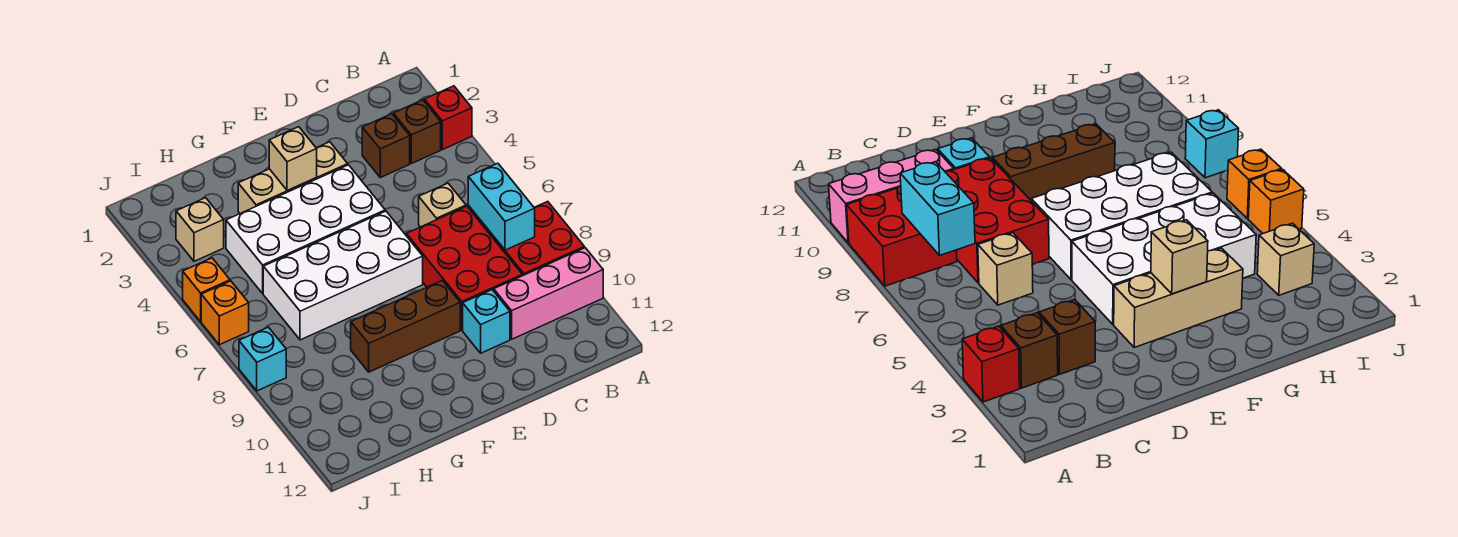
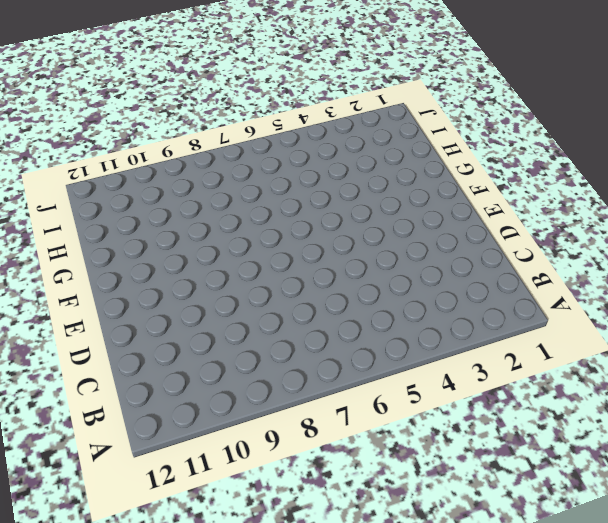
none -> red 1x1 brick [424,86,472,150]
none -> red 2x2 brick [487,201,584,276]
none -> pink 1x3 brick [494,248,603,339]

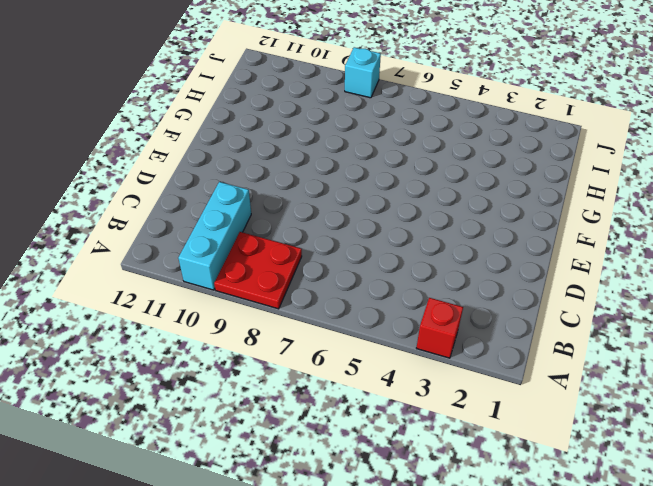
red 2x2 plate [214,232,302,309] -> red 2x2 brick [487,201,584,276]
cyan 1x3 brick [178,182,251,290] -> pink 1x3 brick [494,248,603,339]
none -> brown 1x1 brick [393,100,441,164]
none -> brown 1x1 brick [362,114,410,177]
none -> tan 1x1 brick [419,183,466,227]

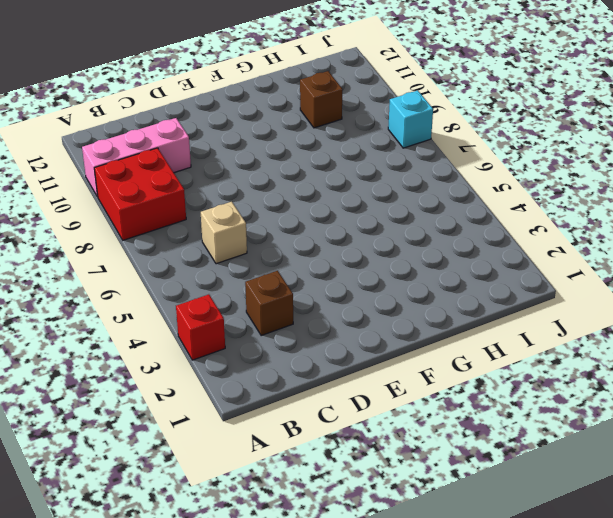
brown 1x1 brick [300,71,342,128] -> brown 1x1 brick moved to [393,100,441,164]
none -> red 2x3 brick [406,206,522,330]
none -> cyan 1x1 brick [463,290,510,353]
none -> tan 1x3 brick [238,142,348,213]

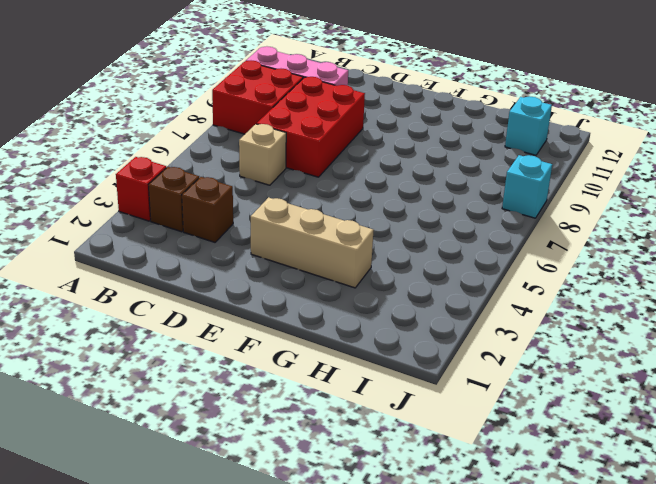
cyan 1x1 brick [505,96,552,155] -> cyan 1x1 brick moved to [463,290,510,353]
none -> white 2x4 brick [226,165,385,293]
none -> white 2x4 brick [263,211,423,340]
none -> brown 1x3 brick [351,280,460,372]

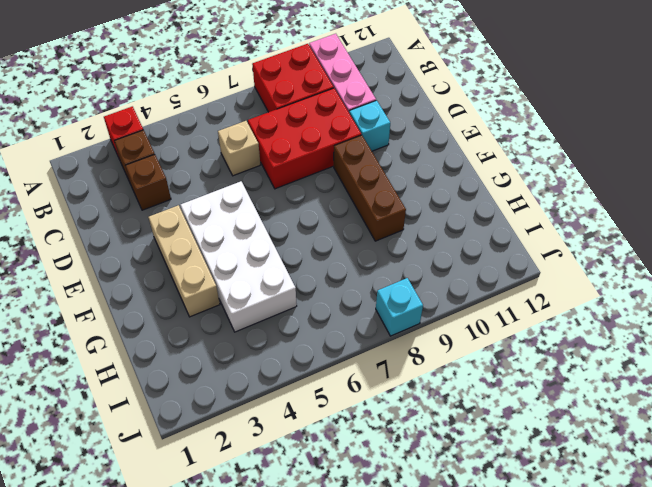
none -> white 2x4 brick [263,211,423,340]
none -> tan 1x1 brick [176,198,224,261]
none -> orange 1x1 brick [183,258,230,321]

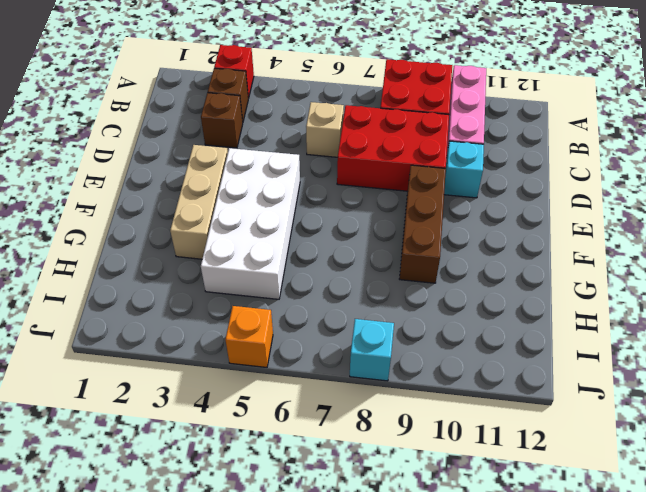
none -> white 2x4 brick [263,211,423,340]
none -> tan 1x1 brick [176,198,224,261]
none -> orange 1x1 brick [201,281,249,345]

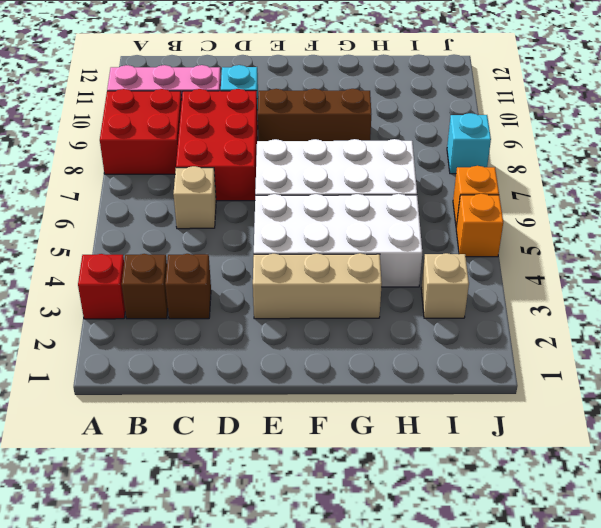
none -> cyan 1x2 brick [468,163,535,250]
none -> tan 1x1 brick [269,127,317,191]

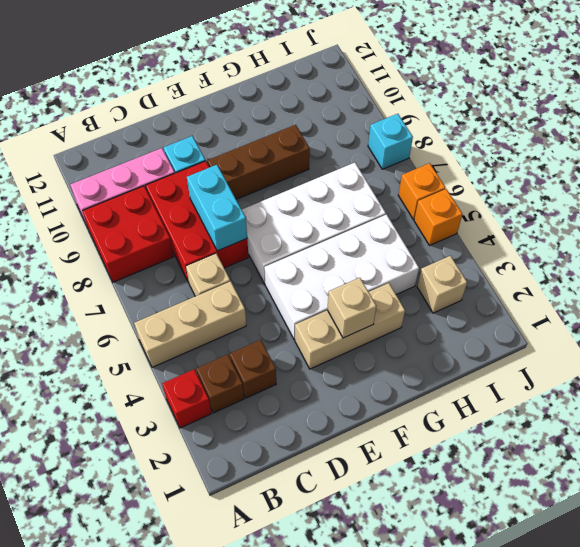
tan 1x3 brick [134,281,246,367] -> none
cyan 1x2 brick [187,165,247,251] -> cyan 1x2 brick moved to [468,163,535,250]

